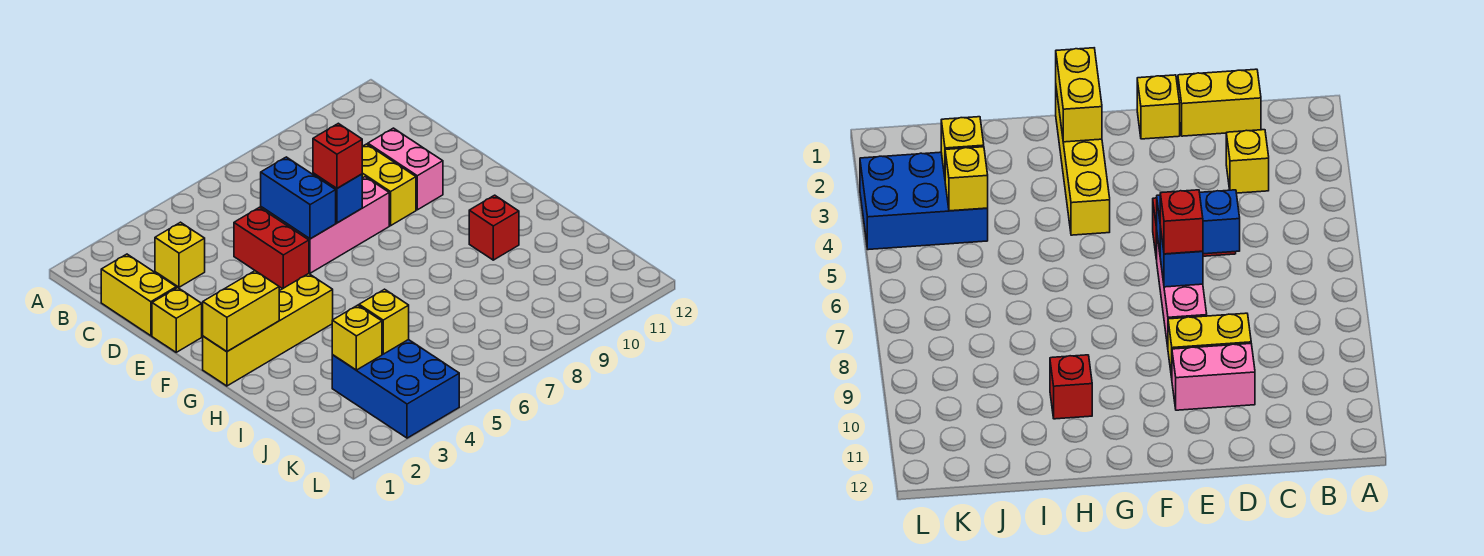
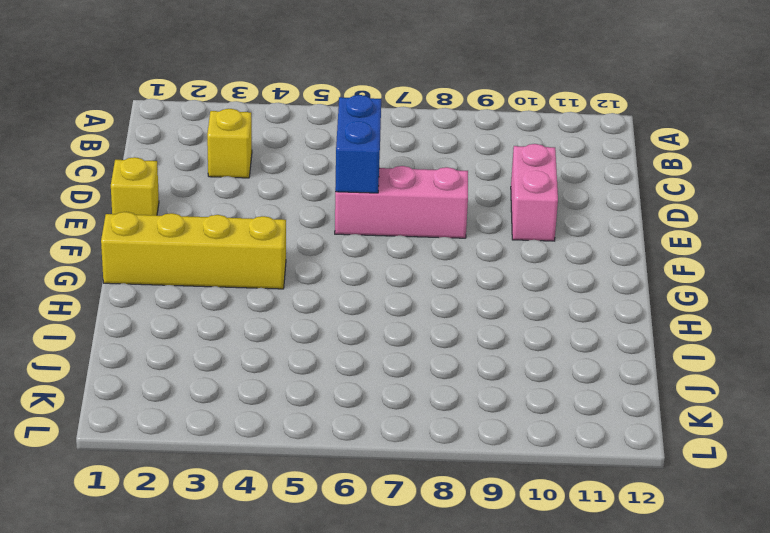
none -> yellow 1x2 brick [101,254,176,336]
none -> red 1x2 brick [234,207,309,289]
none -> yellow 1x2 brick [362,144,416,226]

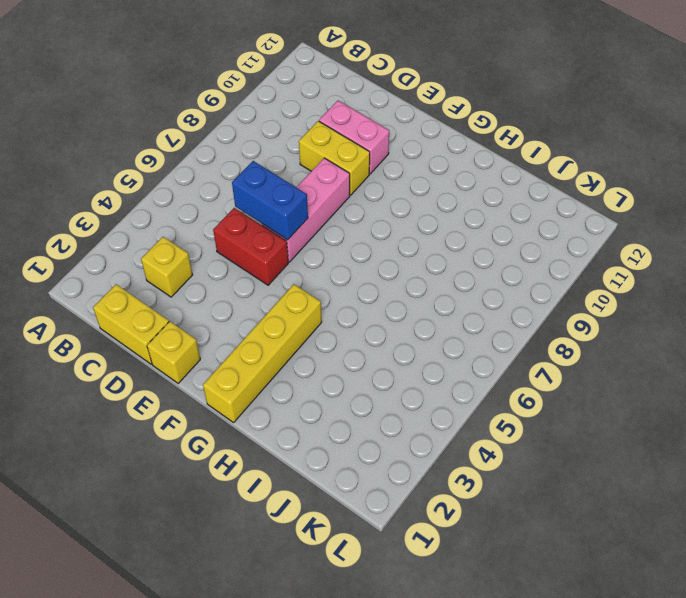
none -> red 1x1 brick [469,195,519,260]
none -> blue 2x3 brick [332,340,459,438]
none -> blue 1x1 brick [313,173,362,223]

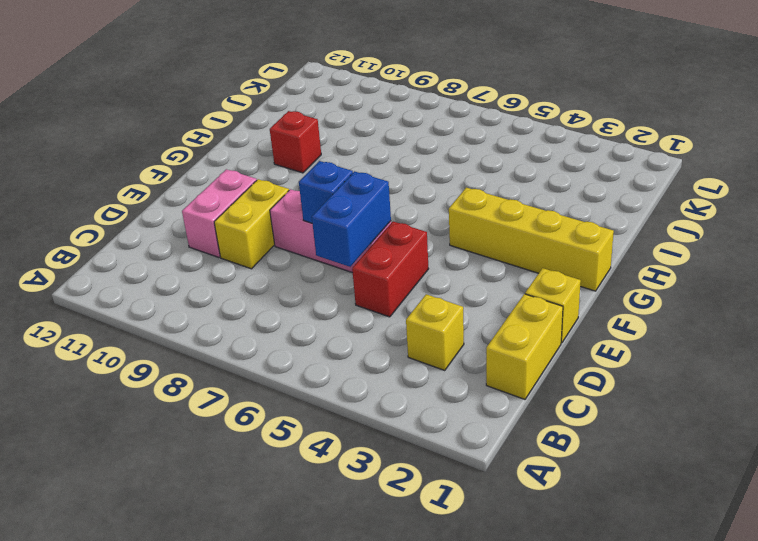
none -> blue 2x3 brick [332,340,459,438]
none -> yellow 1x2 brick [203,271,279,352]
none -> yellow 1x1 brick [332,305,382,370]

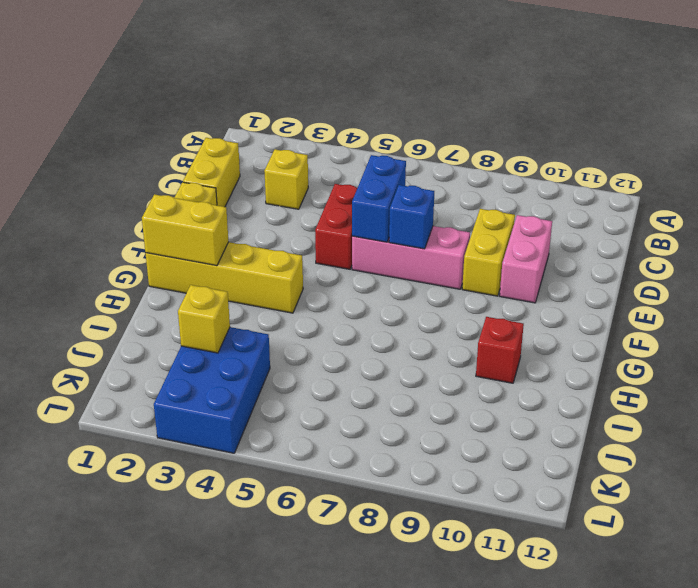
none -> yellow 1x1 brick [359,289,409,354]
none -> red 1x1 brick [313,123,362,188]

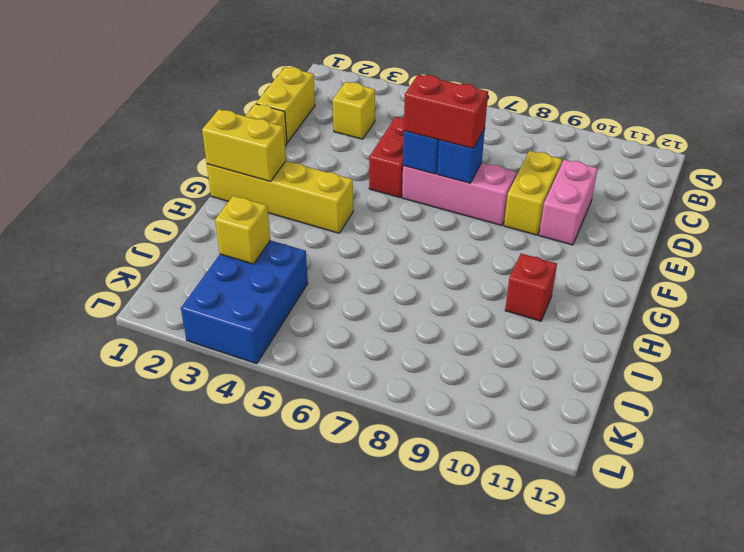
red 1x2 brick [404,74,488,148] -> red 1x1 brick [313,123,362,188]
none -> yellow 1x1 brick [359,289,409,354]

